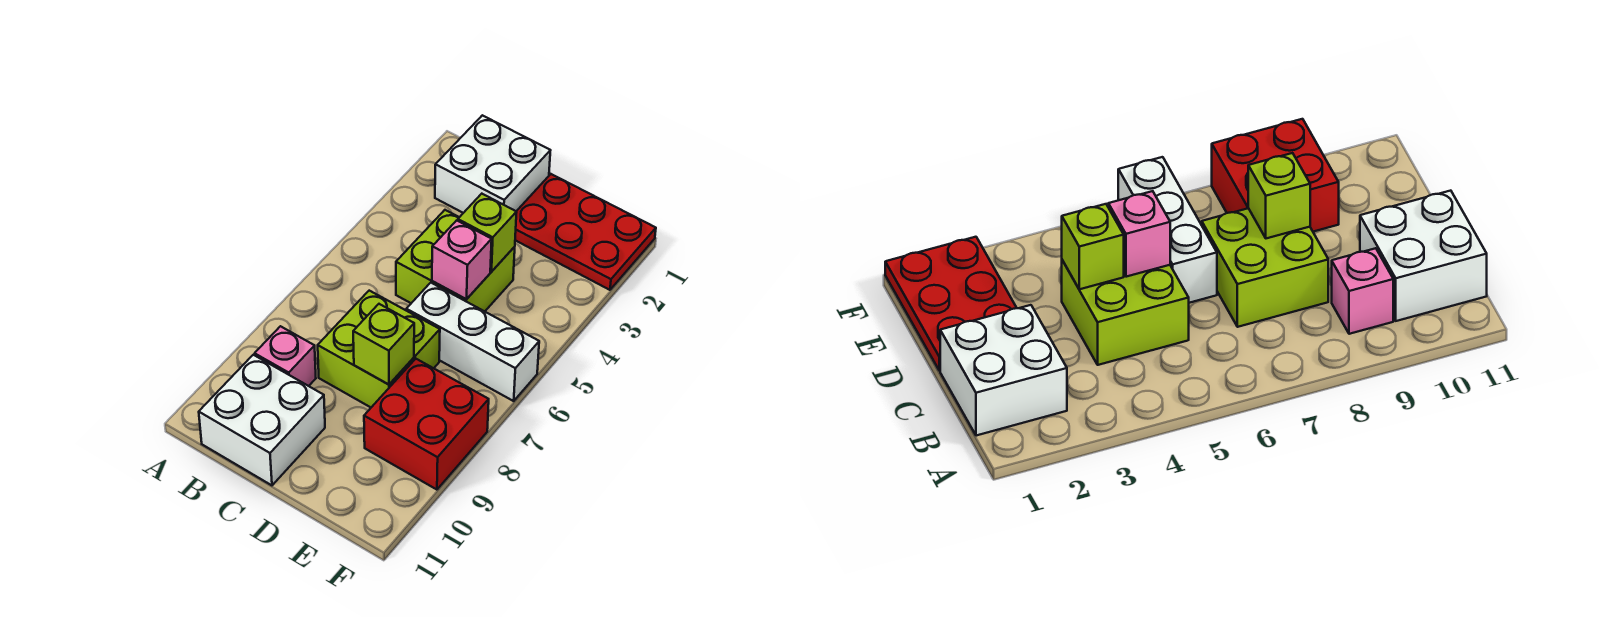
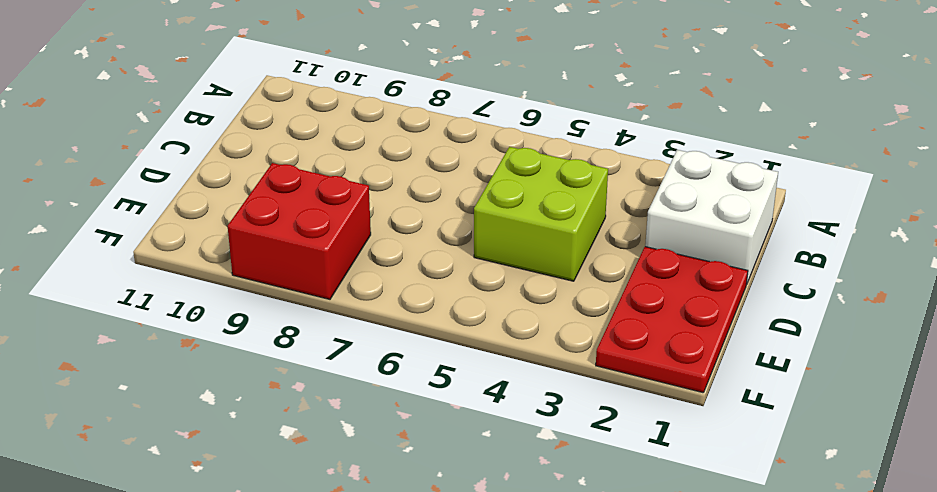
none -> pink 1x1 brick [255,326,316,386]
none -> white 2x2 brick [199,355,325,485]

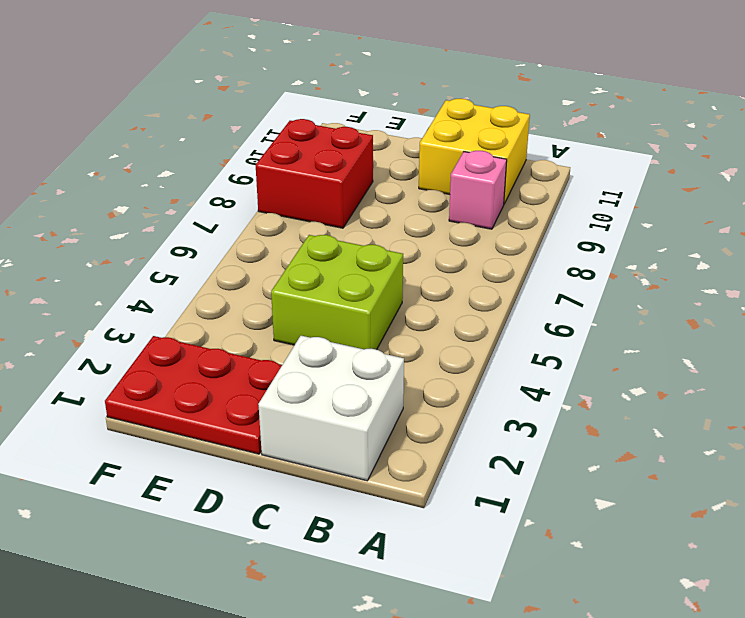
yellow 2x2 brick [419,99,530,204] -> white 2x2 brick [199,355,325,485]
none -> lime 2x2 brick [318,291,440,407]
none -> white 1x3 brick [406,283,539,401]

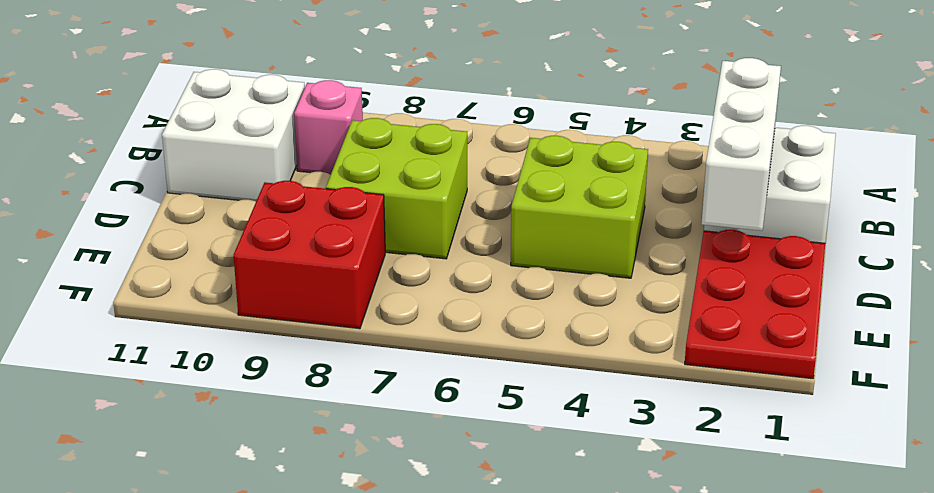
white 1x3 brick [701,58,781,231] -> white 1x3 brick moved to [406,283,539,401]
none -> lime 1x1 brick [458,194,517,272]
none -> pink 1x1 brick [432,220,492,299]

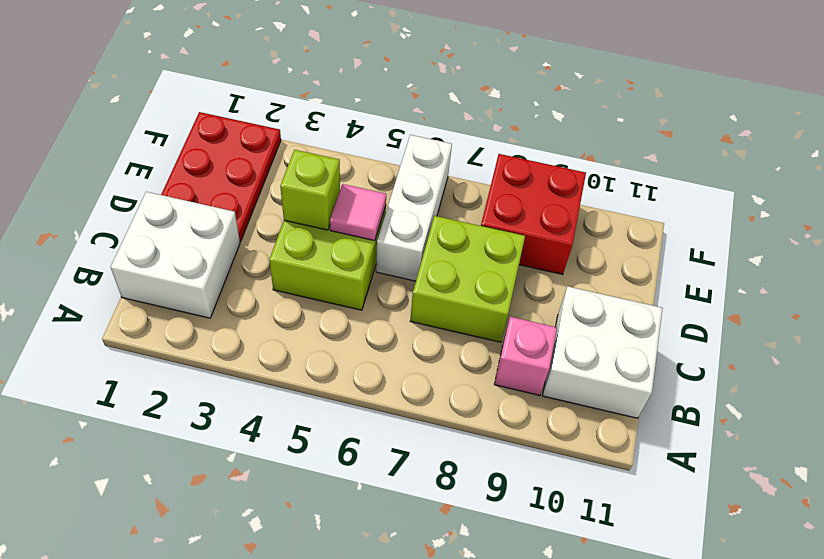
pink 1x1 tile [330,184,386,241] -> pink 1x1 brick [432,220,492,299]
none -> lime 1x1 brick [353,304,414,385]

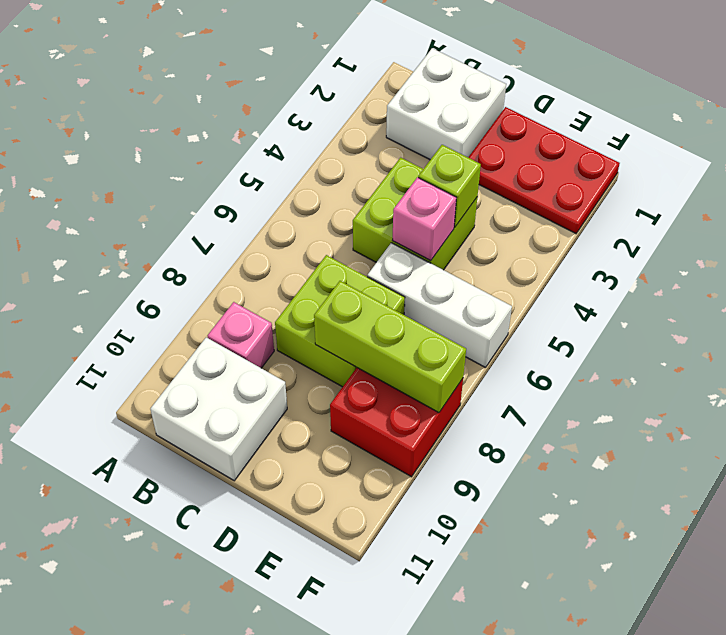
lime 1x3 brick [314,281,466,413] -> lime 1x1 brick [353,304,414,385]

